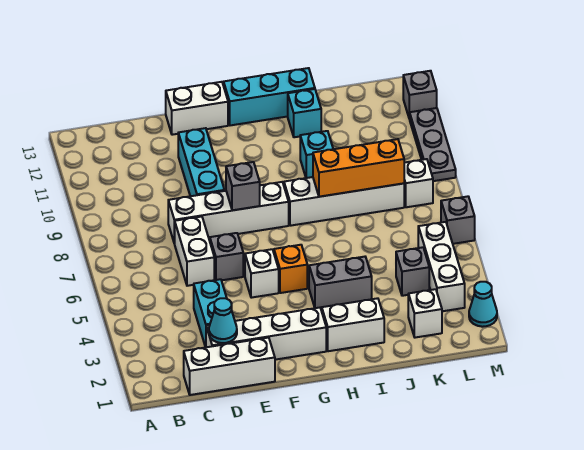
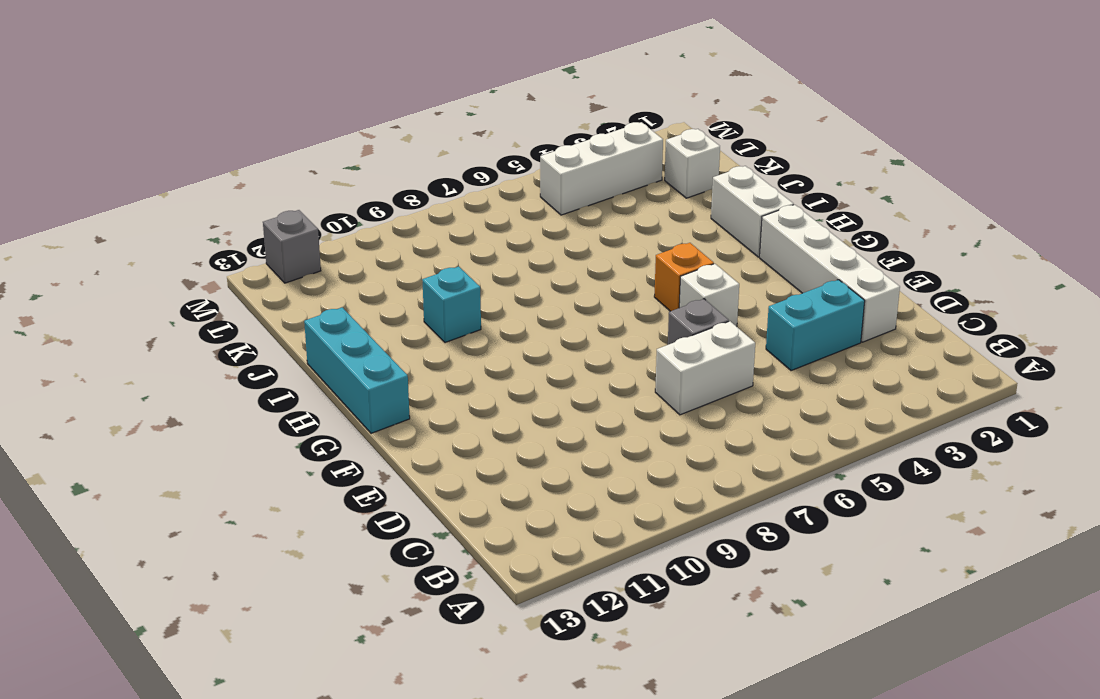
none -> white 1x3 brick [184,338,275,395]
none -> white 1x4 brick [168,182,289,244]
none -> cyan 1x3 brick [178,128,224,196]

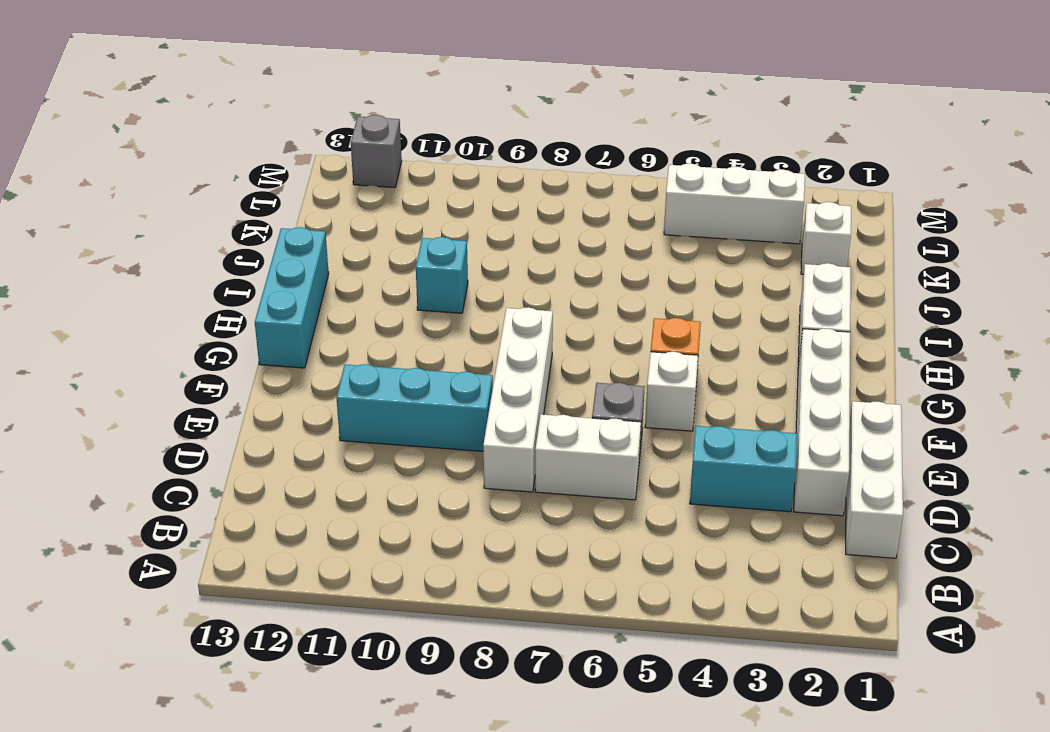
none -> white 1x2 brick [166,82,228,135]
none -> grey 1x2 brick [309,257,372,308]
none -> white 1x4 brick [284,177,404,226]

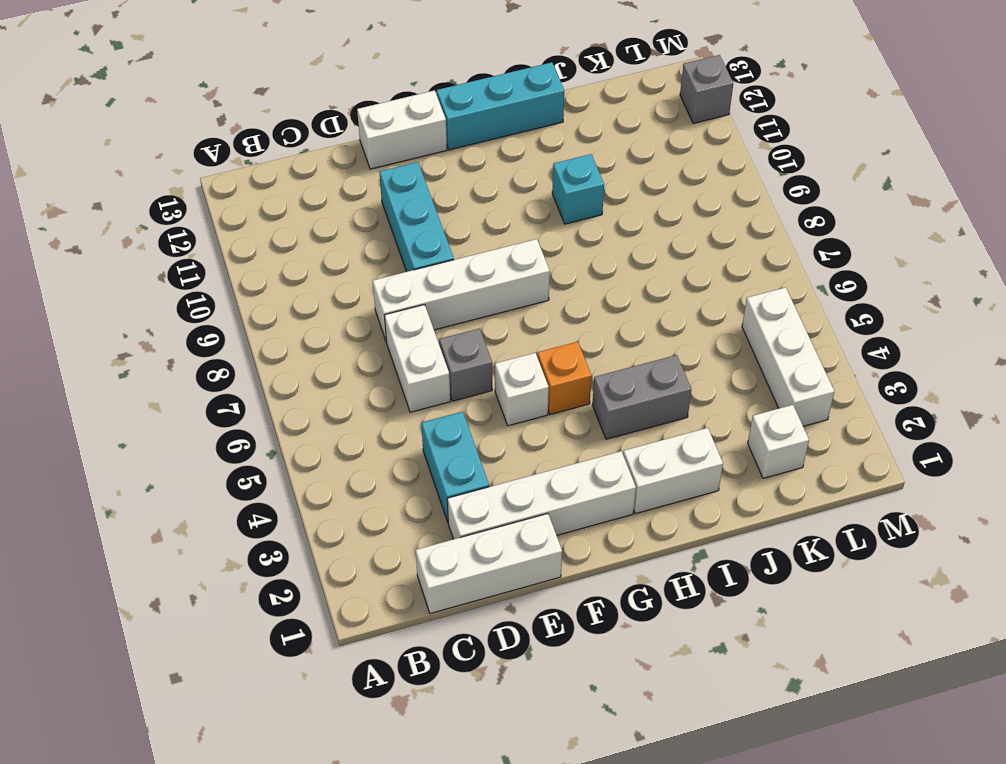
none -> white 1x4 brick [284,177,404,226]
none -> cyan 1x1 brick [288,89,321,137]
none -> grey 1x1 brick [396,247,429,296]

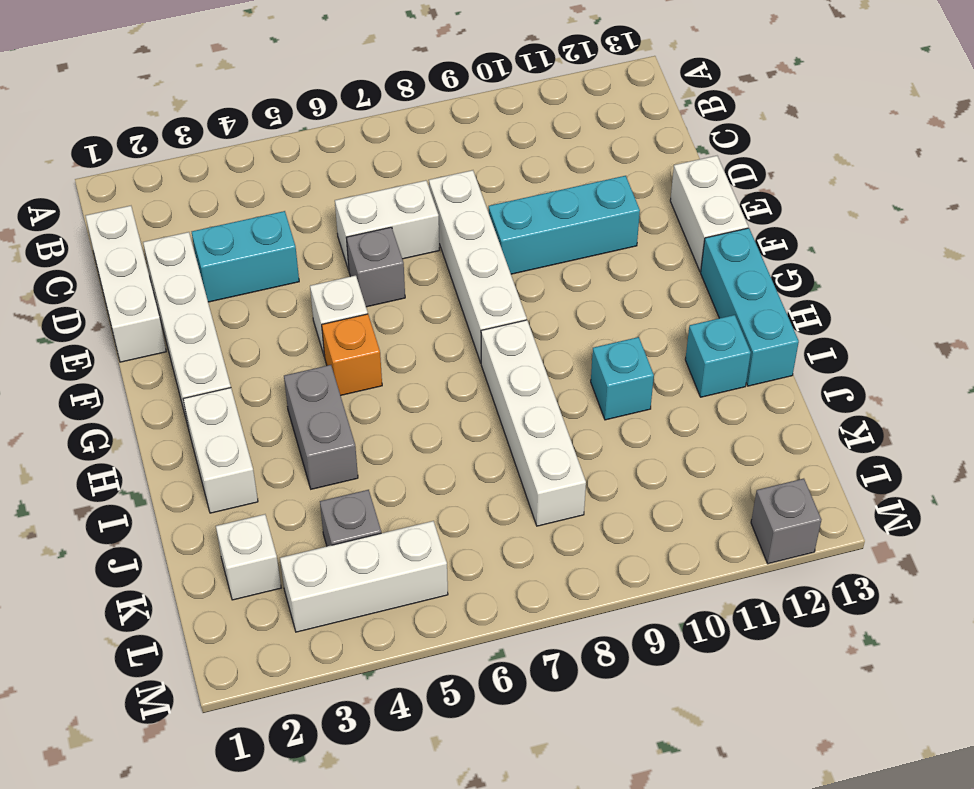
none -> white 1x1 brick [404,159,433,207]
none -> cyan 1x1 cone [469,282,497,327]
none -> grey 1x1 brick [441,196,475,244]

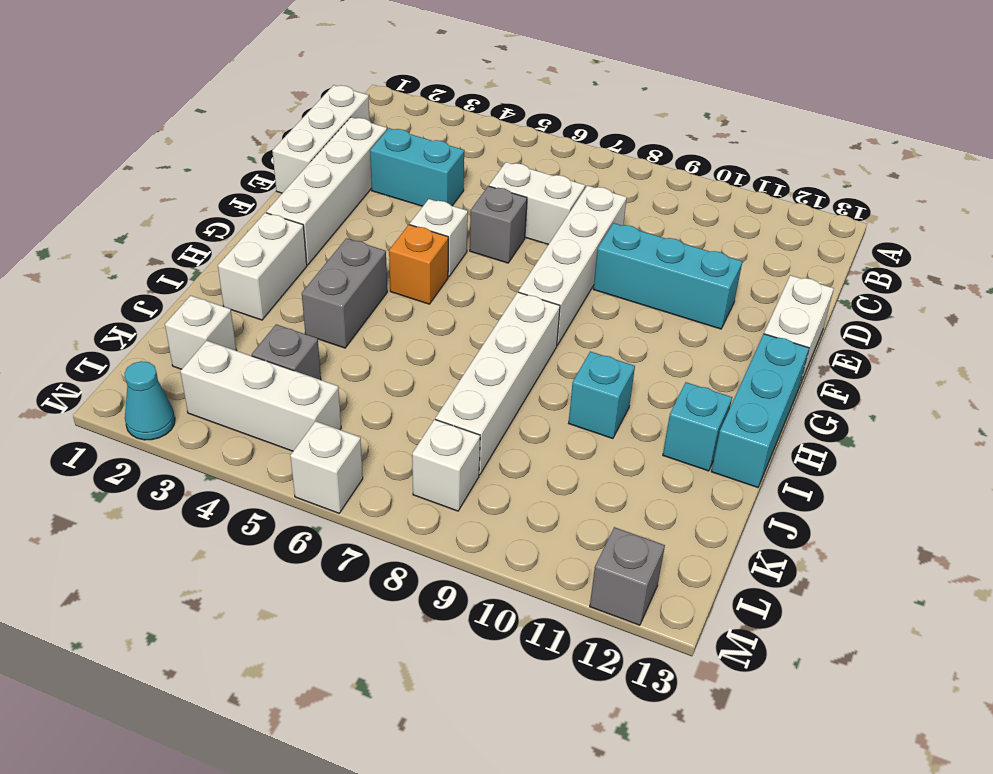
white 1x1 brick [290,421,363,513] -> grey 1x1 brick [441,196,475,244]
none -> grey 1x3 plate [410,108,456,181]
none -> cyan 1x1 cone [209,298,237,343]
none -> grey 1x1 brick [226,162,260,210]

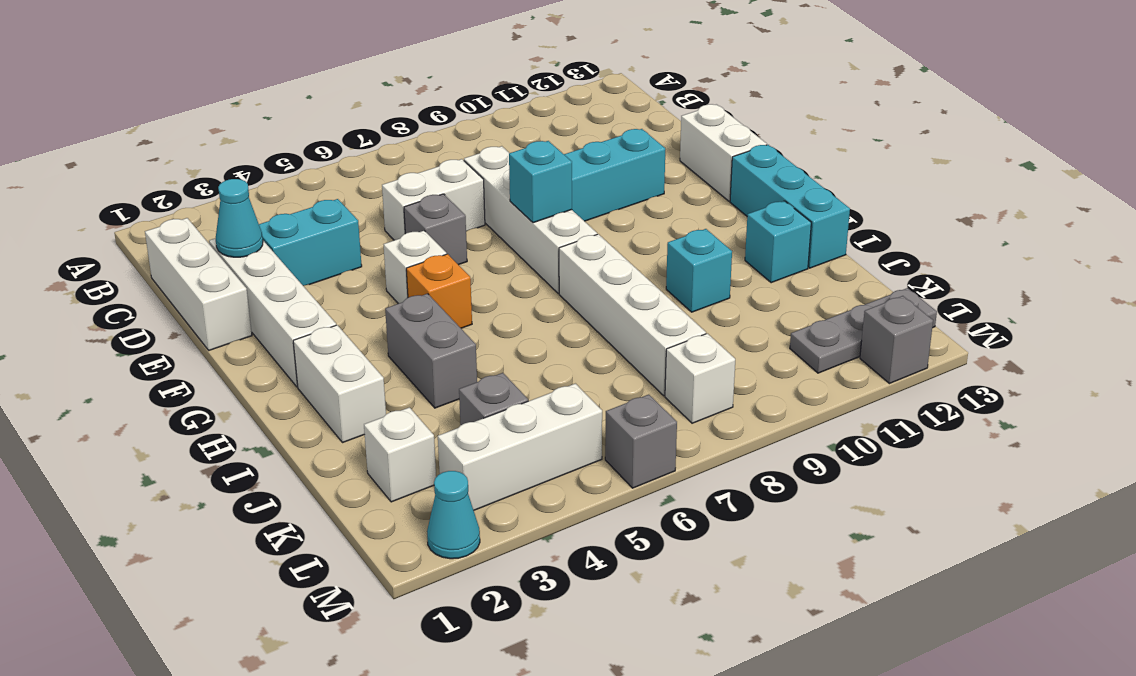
cyan 1x1 brick [509,141,572,223] -> grey 1x1 brick [226,162,260,210]
grey 1x3 plate [790,288,937,373] -> grey 1x3 plate moved to [410,108,456,181]
none -> orange 1x3 brick [313,139,404,197]

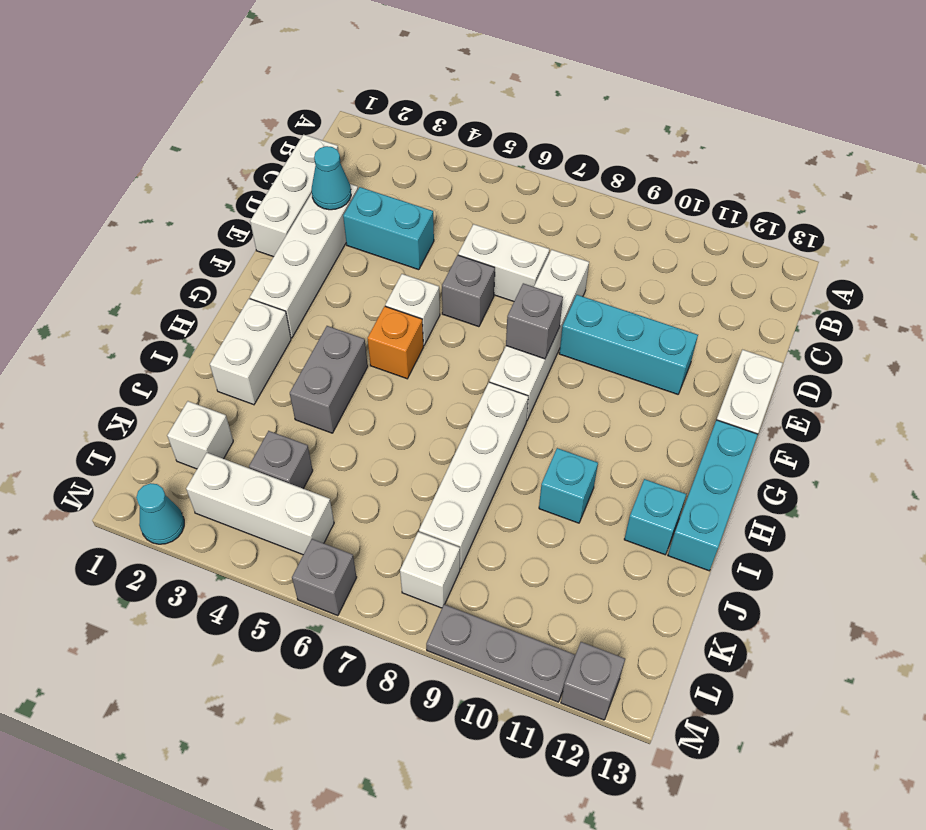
none -> orange 1x3 brick [313,139,404,197]

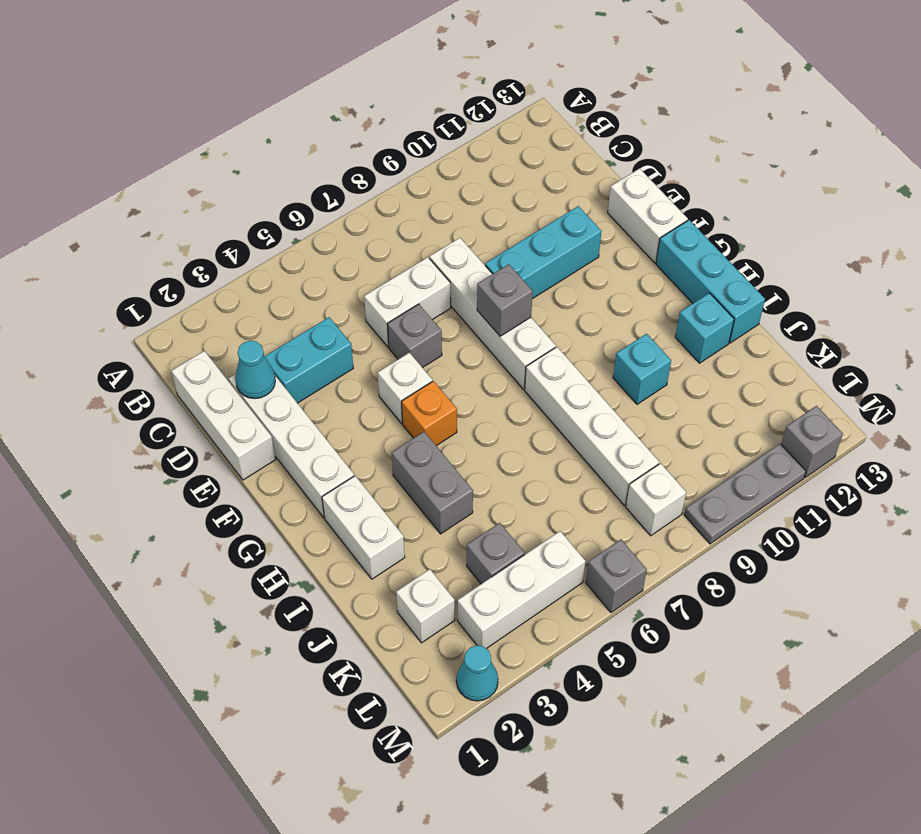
none -> orange 1x3 brick [313,139,404,197]

